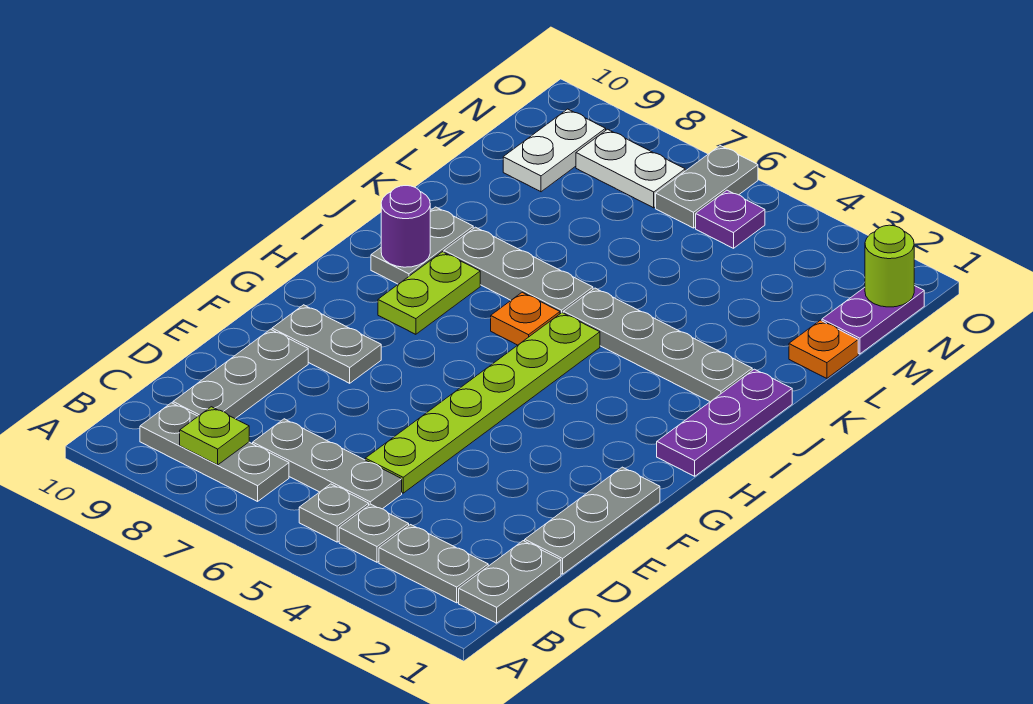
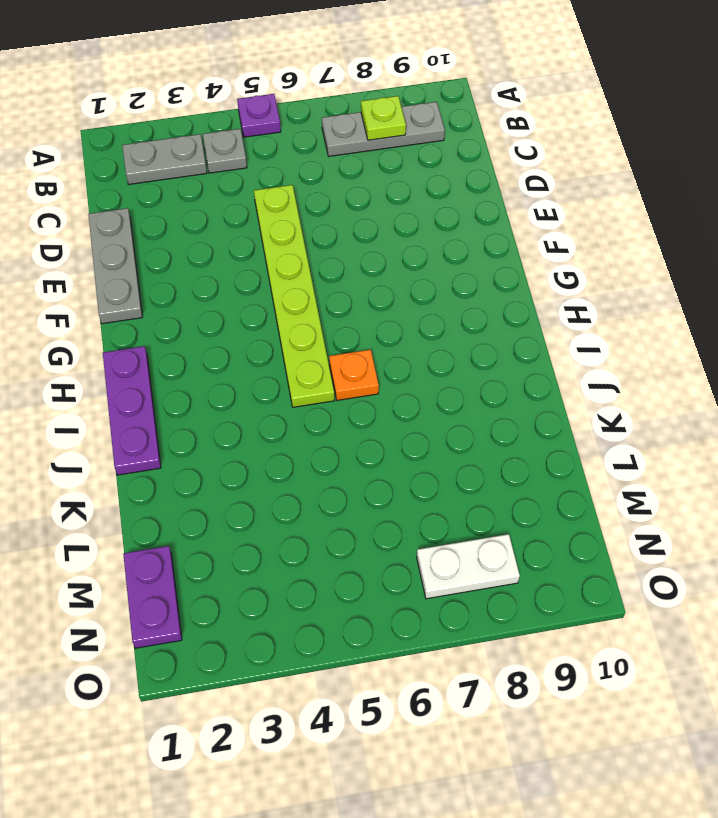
purple 1x1 plate [237,94,281,137] -> purple 1x1 plate moved to [696,190,765,248]
none -> grey 1x2 plate [459,541,561,623]
none -> grey 1x1 plate [299,484,369,542]
none -> grey 1x3 plate [253,419,402,509]

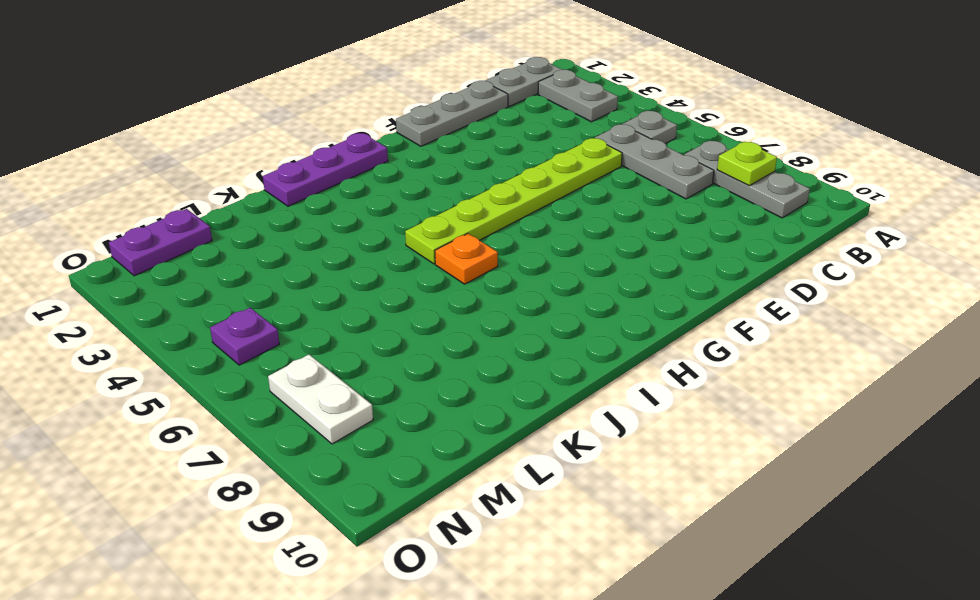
none -> grey 1x1 plate [339,504,409,562]
none -> grey 1x3 plate [173,329,308,418]
none -> grey 1x2 plate [272,305,381,383]

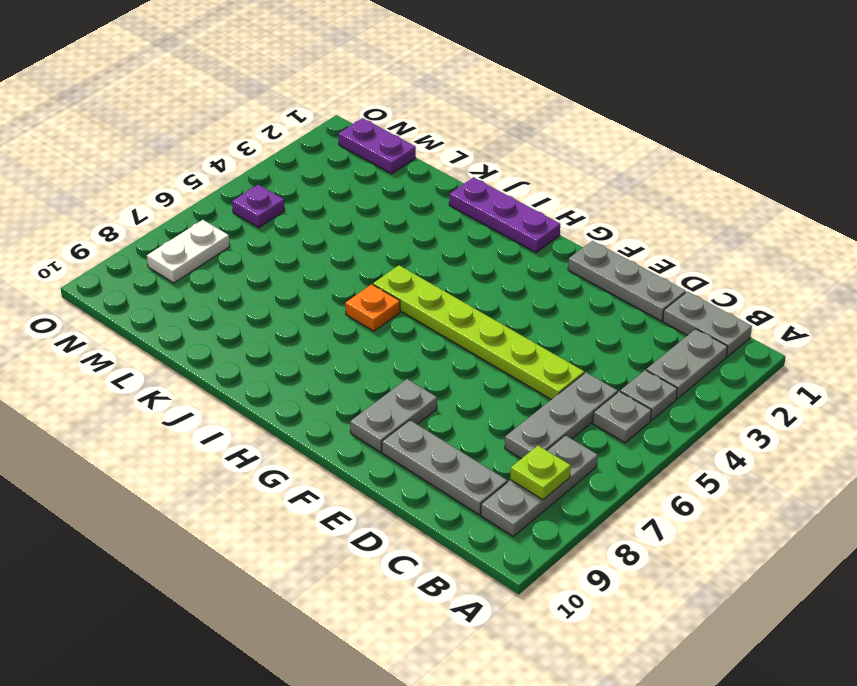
none -> lime 1x2 plate [378,252,480,334]
none -> grey 1x2 plate [371,207,473,284]
none -> grey 1x4 plate [563,288,752,402]

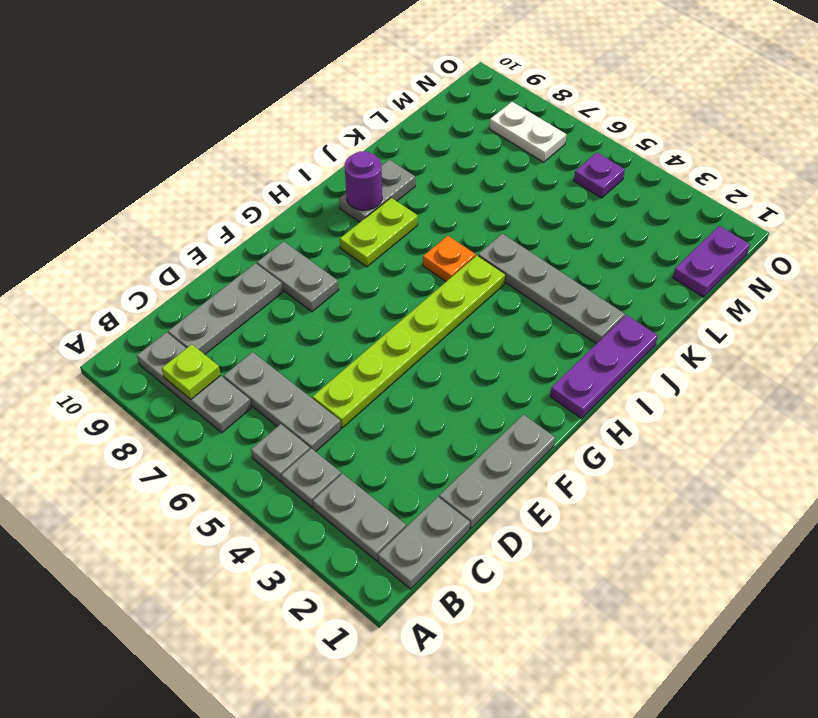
none -> grey 1x3 plate [444,227,593,314]
none -> orange 1x1 plate [789,320,858,378]
none -> white 1x2 plate [503,109,606,192]

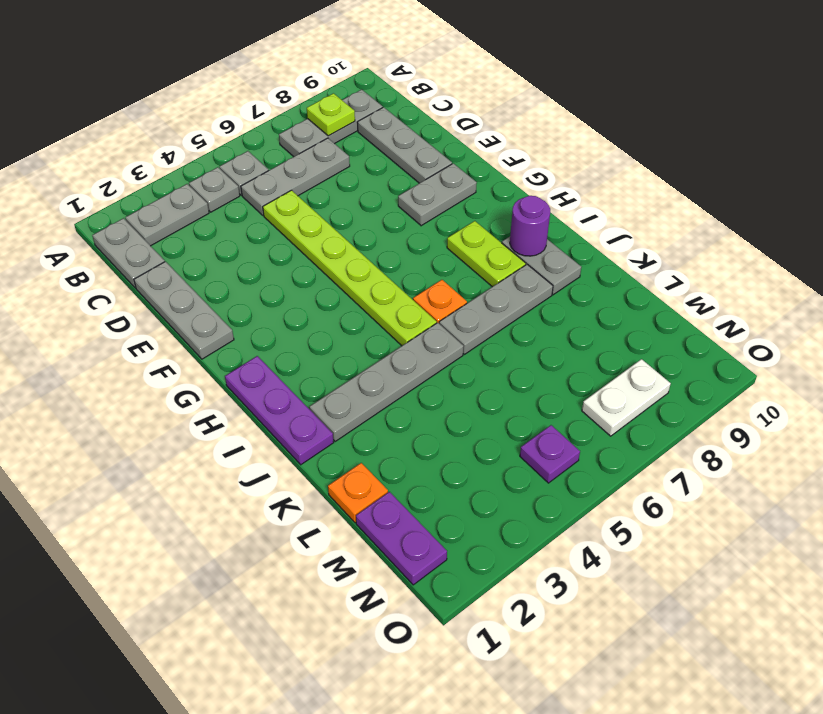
none -> white 1x2 plate [503,109,606,192]
none -> grey 1x2 plate [656,146,758,228]
none -> lime 1x1 round brick [865,225,914,307]

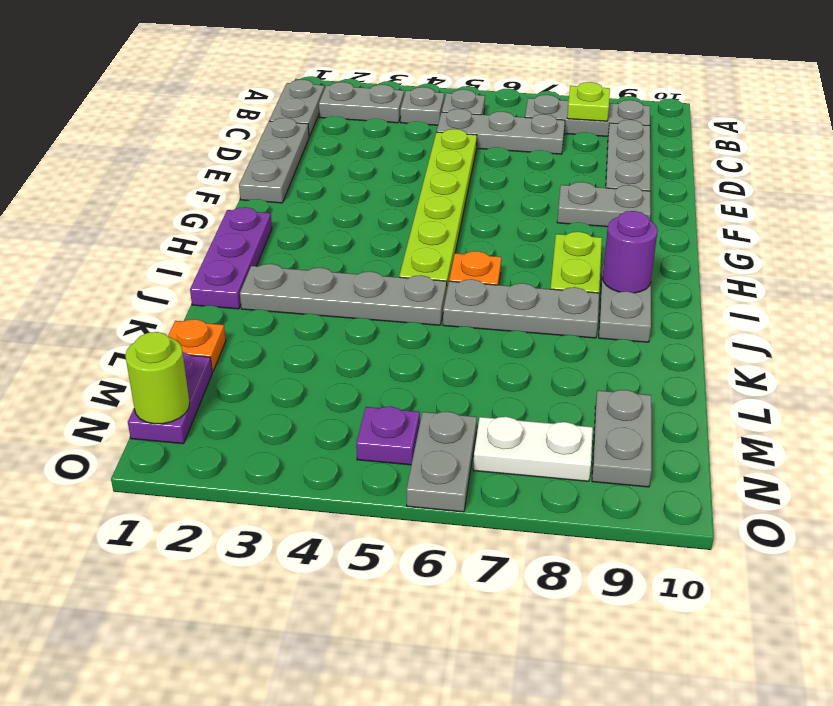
grey 1x2 plate [592,390,652,487] -> white 1x2 plate [503,109,606,192]

